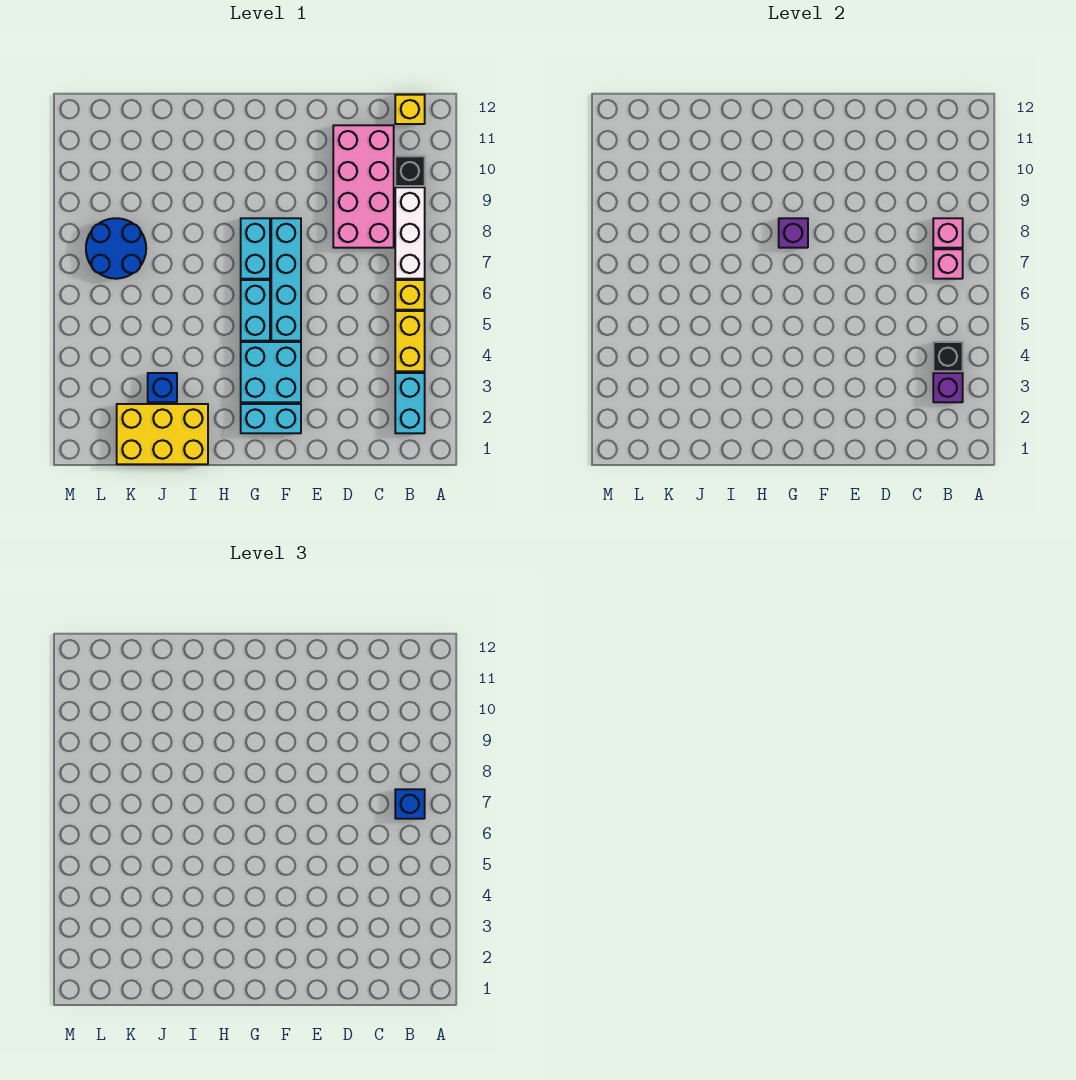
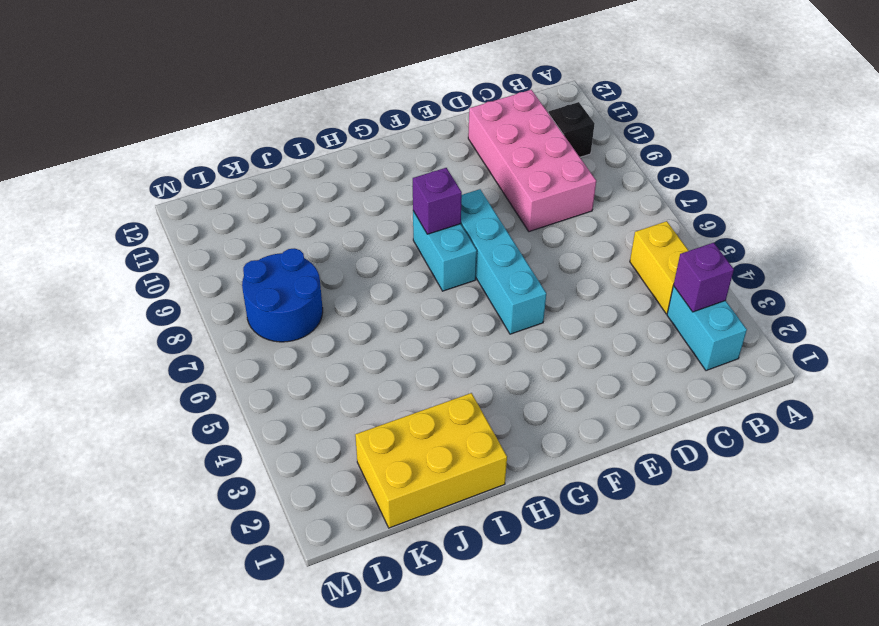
none -> yellow 1x1 brick [395,280,425,310]
none -> white 1x3 brick [395,187,425,279]
none -> yellow 1x1 brick [395,95,425,124]

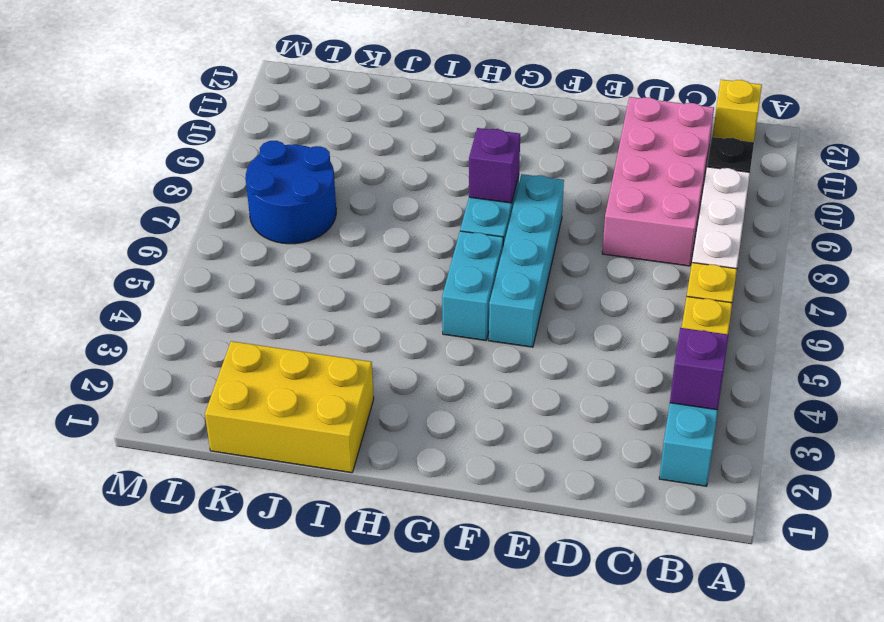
none -> cyan 1x2 brick [241,404,301,433]
none -> cyan 2x2 brick [241,342,301,402]
none -> blue 1x1 brick [148,373,177,402]

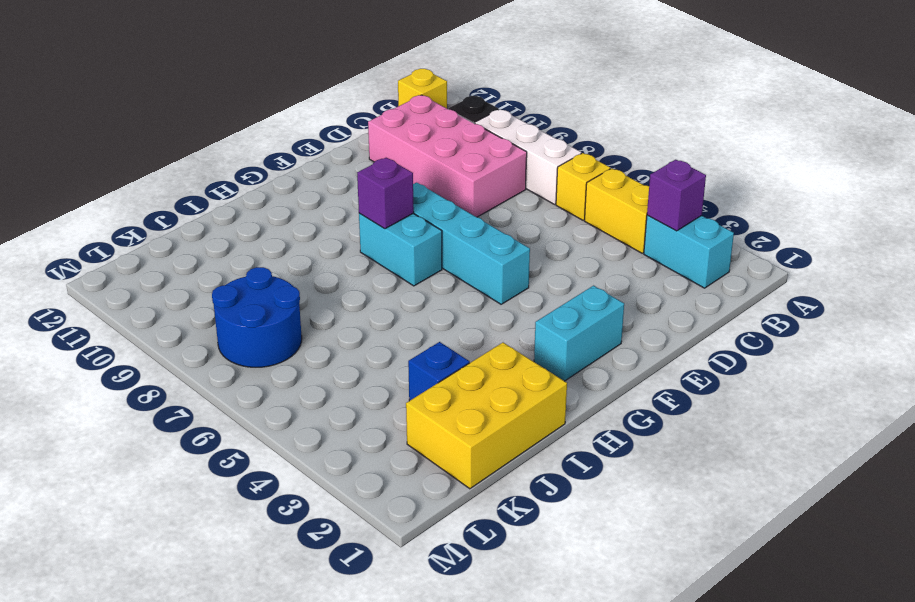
none -> cyan 2x2 brick [241,342,301,402]
none -> cyan 1x2 brick [241,280,270,341]
none -> black 1x1 brick [933,342,963,371]

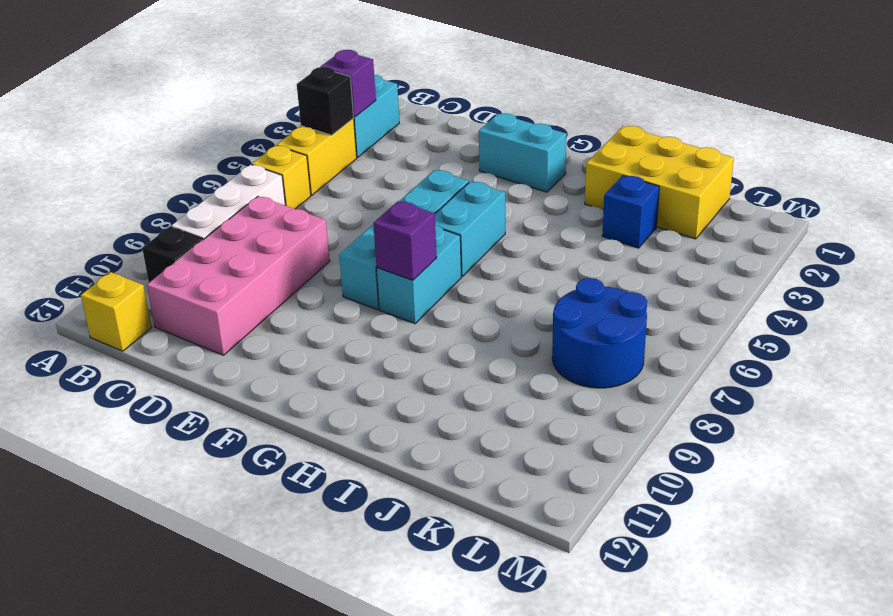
none -> cyan 2x2 brick [241,342,301,402]
none -> pink 1x1 brick [933,249,963,279]
none -> pink 1x1 brick [933,218,963,248]

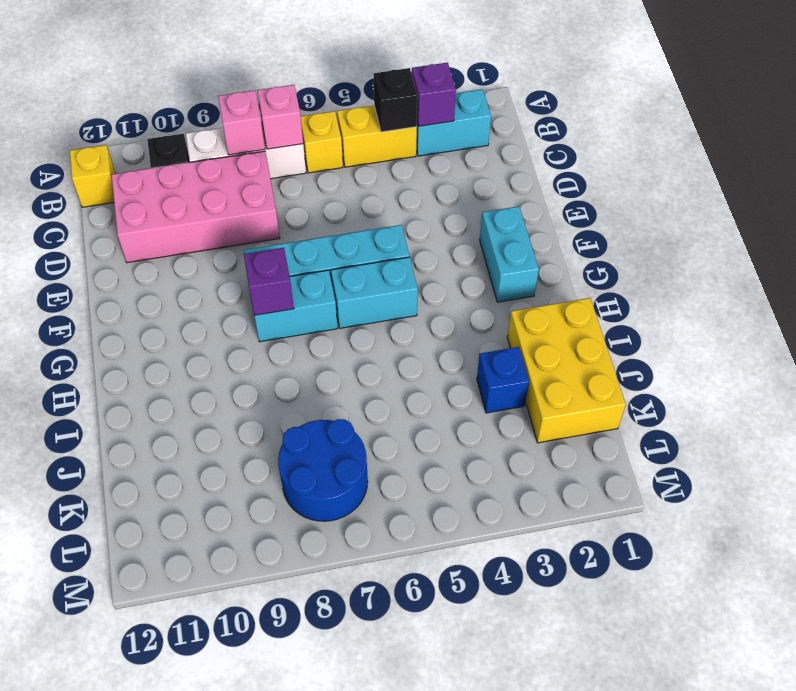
none -> cyan 2x2 brick [241,342,301,402]
none -> blue 1x1 brick [395,789,425,819]

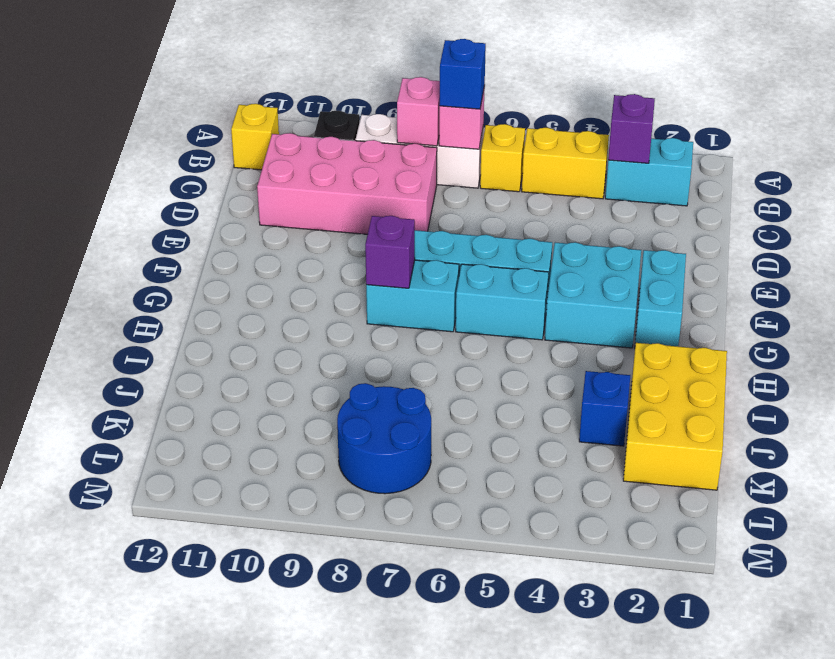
none -> black 1x1 brick [933,342,963,371]

